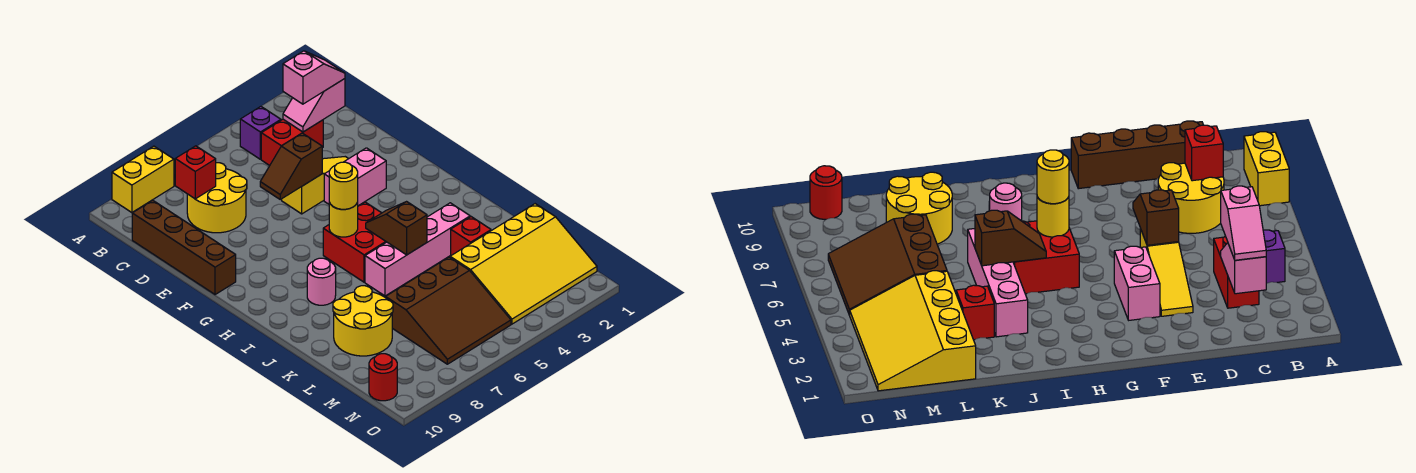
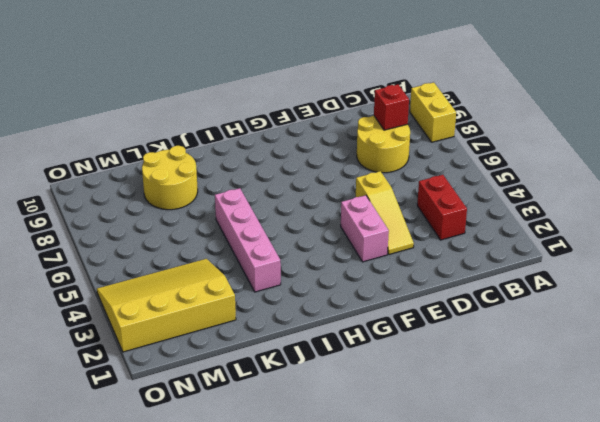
yellow 3x4 slope [97,259,236,352] -> yellow 3x4 slope turned to [450,204,597,324]
none -> purple 1x1 brick [240,107,281,159]
none -> brown 1x4 brick [132,200,236,295]
none -> red 2x2 brick [323,202,386,282]

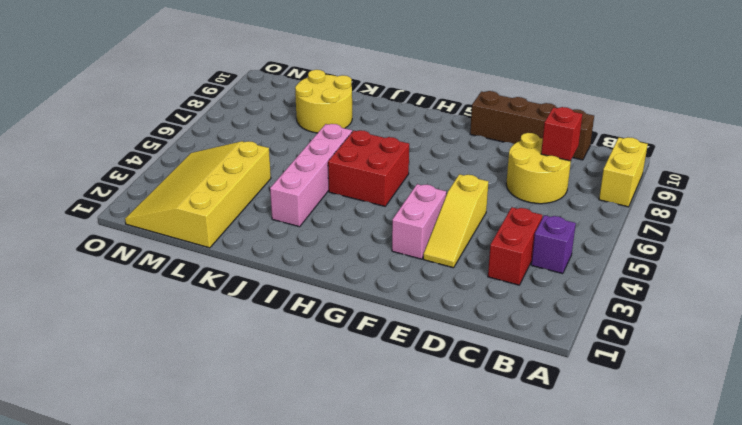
none -> pink 1x1 round brick [307,258,336,305]
none -> red 1x1 brick [451,217,491,255]
none -> brown 3x3 slope [386,257,511,364]

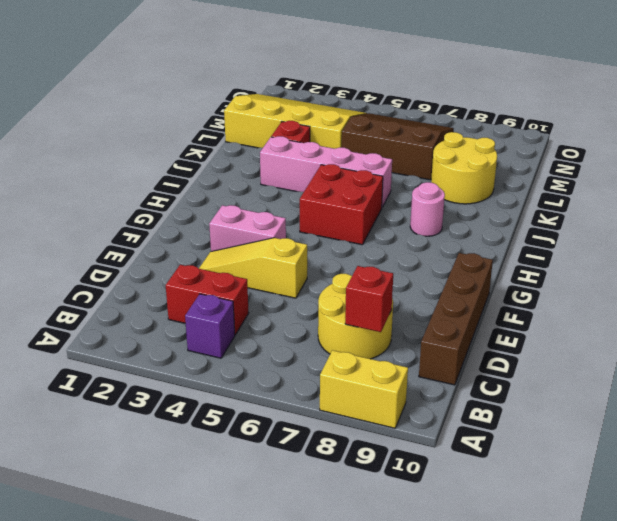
none -> red 1x1 round brick [369,354,397,401]
none -> pink 1x2 slope [283,79,345,132]
none -> brown 1x2 slope [260,133,322,199]

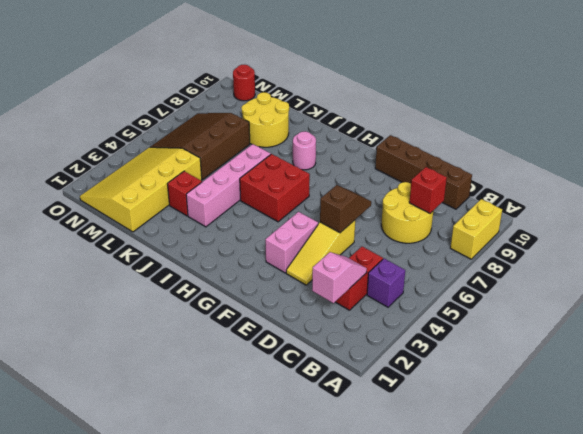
none -> yellow 1x1 round brick [329,202,358,237]
none -> brown 1x2 slope [366,202,427,255]
none -> pink 1x2 slope [283,51,345,104]

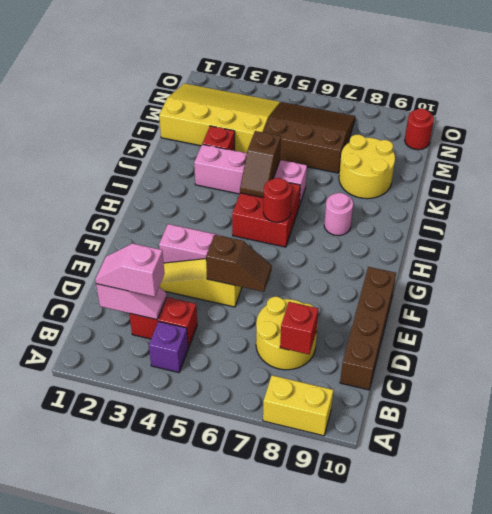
red 1x1 round brick [263,178,292,222] -> yellow 1x1 round brick [329,202,358,237]
none -> yellow 1x1 round brick [329,162,358,209]

